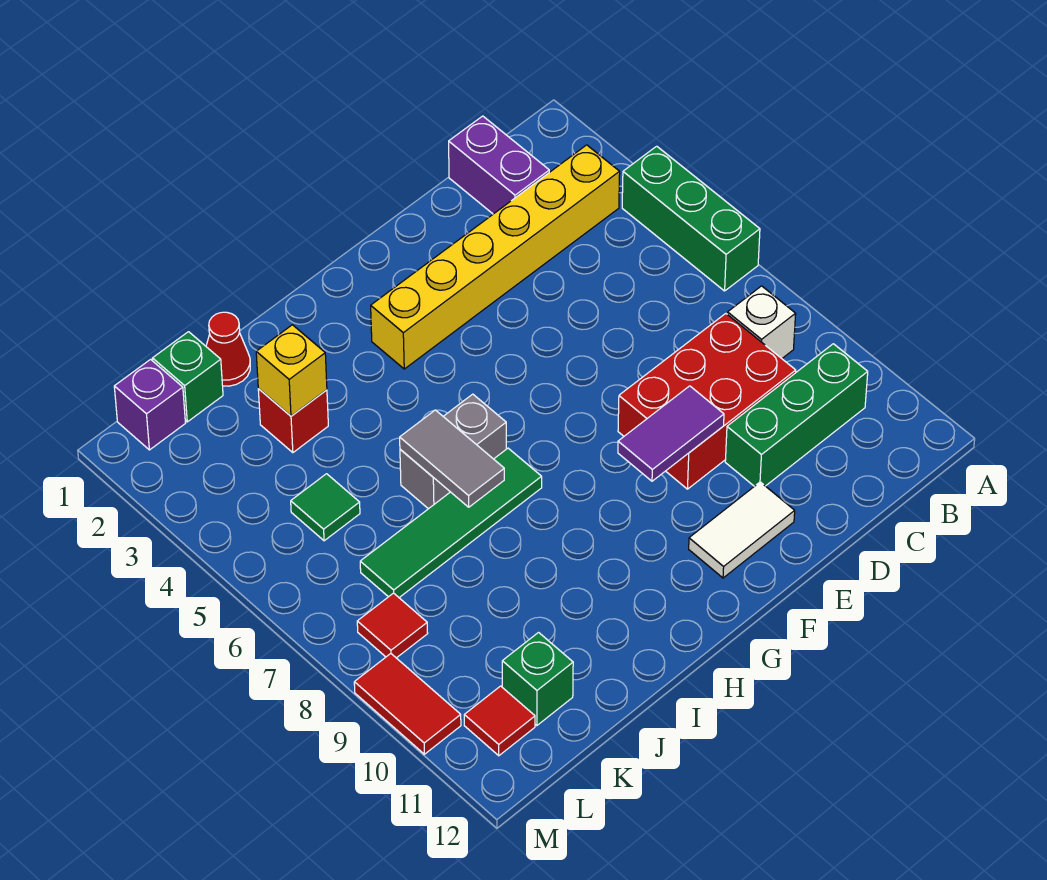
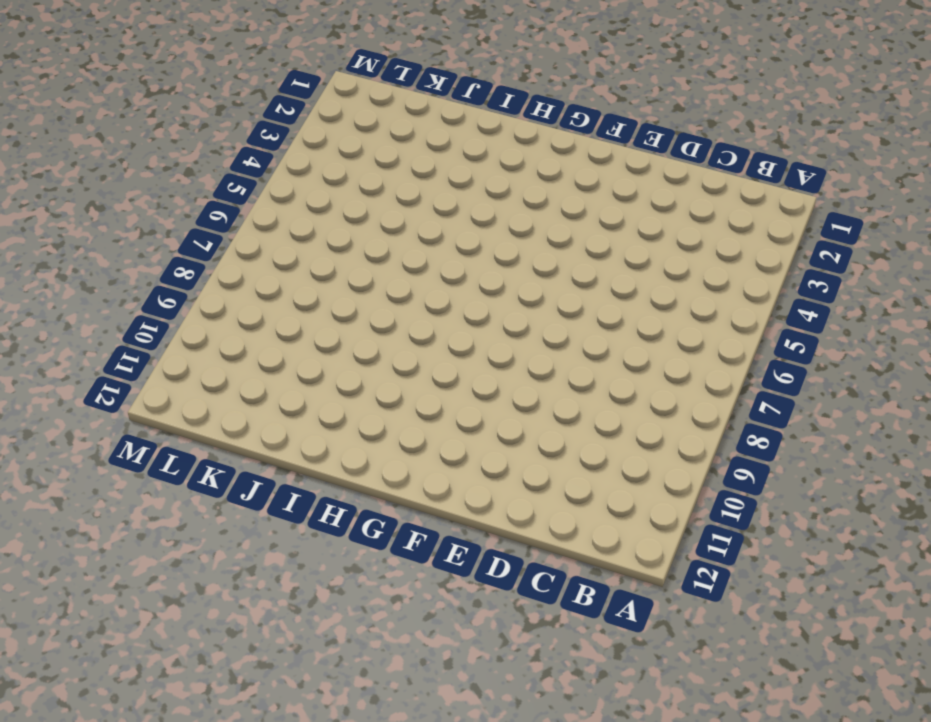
none -> green 1x3 brick [622,146,760,291]
none -> yellow 1x6 brick [371,145,620,369]
none -> white 1x1 brick [727,286,796,358]

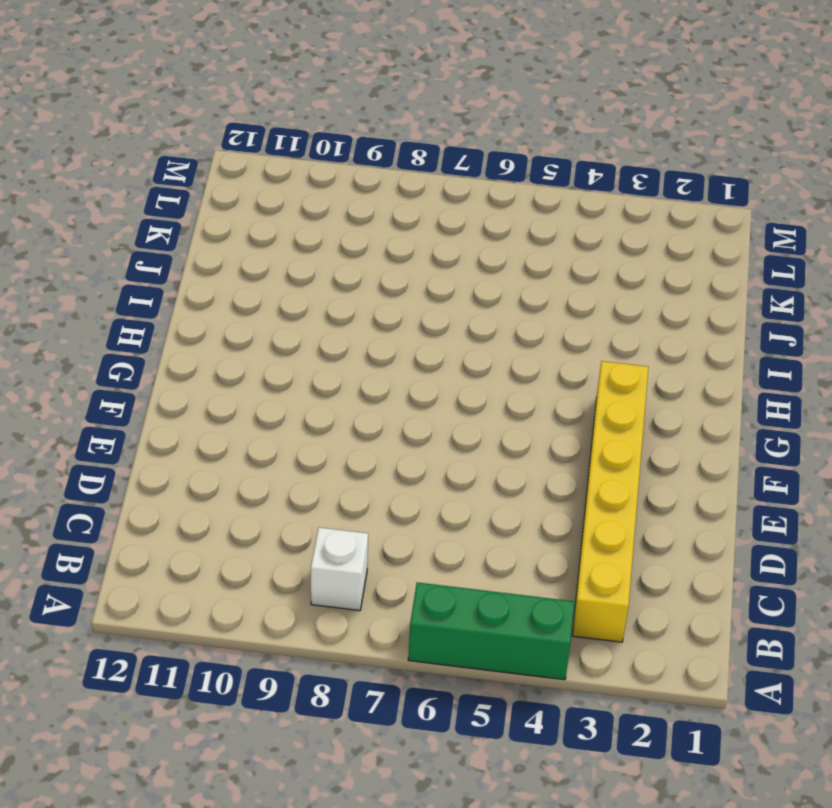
none -> green 1x3 brick [725,344,868,486]
none -> purple 1x2 brick [449,116,549,214]
none -> red 2x3 brick [618,314,796,489]

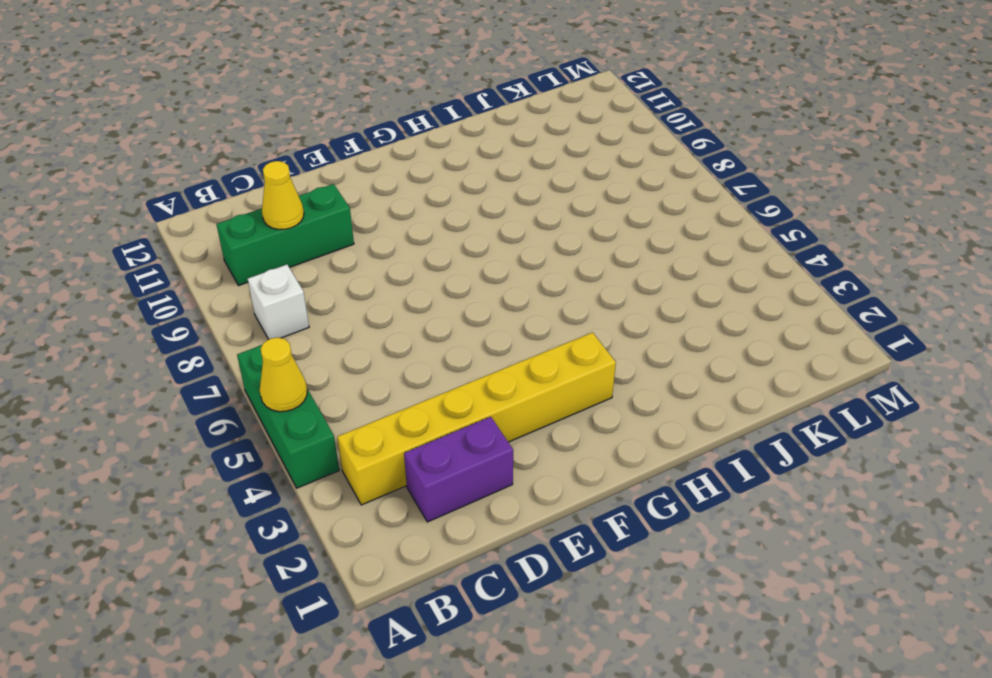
yellow 1x1 cone [260,337,307,412] -> none
purple 1x2 brick [404,417,513,522] -> purple 1x2 brick turned to [449,116,549,214]
yellow 1x1 cone [262,161,304,229] -> none
none -> red 2x3 brick [618,314,796,489]
none -> white 1x2 tile [689,482,795,578]
none -> grey 1x2 brick [400,394,506,509]

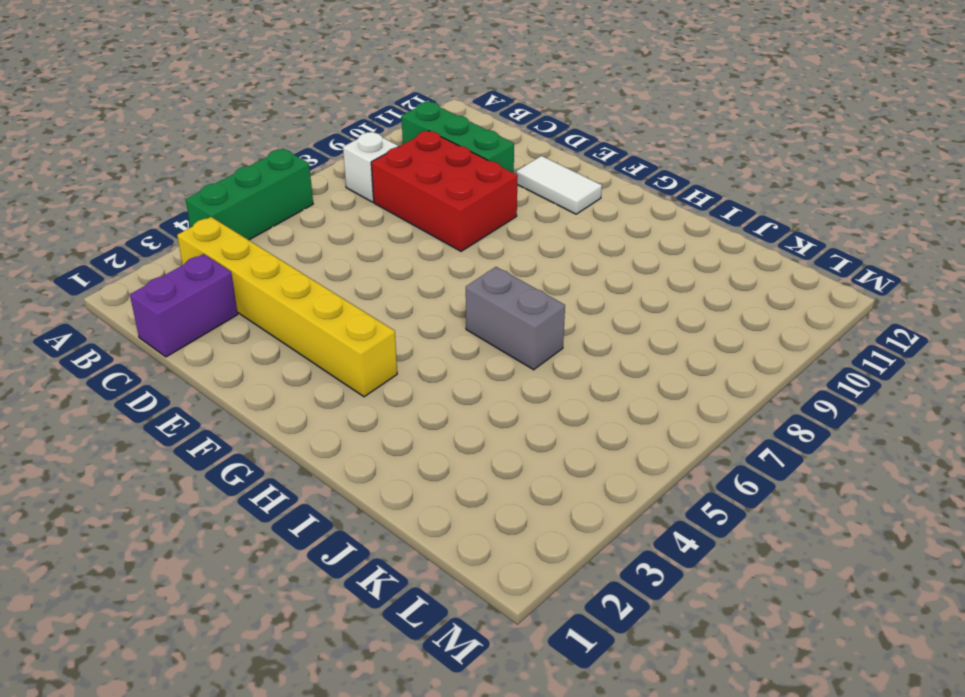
none -> green 1x4 tile [360,448,542,597]
none -> red 1x1 cone [206,312,250,386]
none -> red 1x1 brick [258,389,328,453]

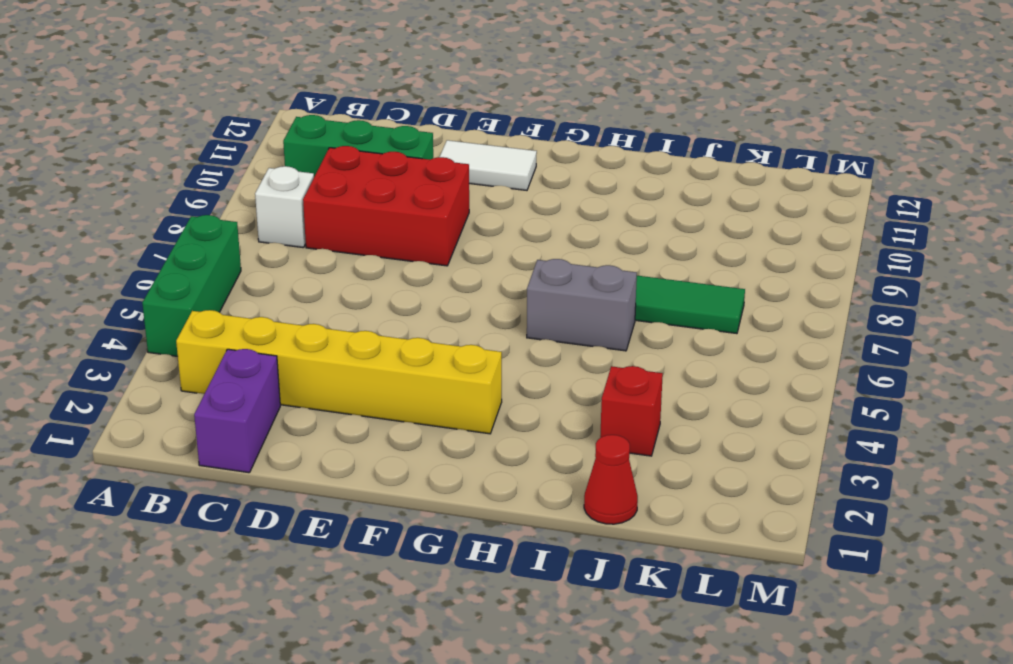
none -> green 1x1 brick [153,332,223,422]
none -> green 1x1 tile [291,474,360,541]
none -> green 1x1 brick [502,633,573,726]

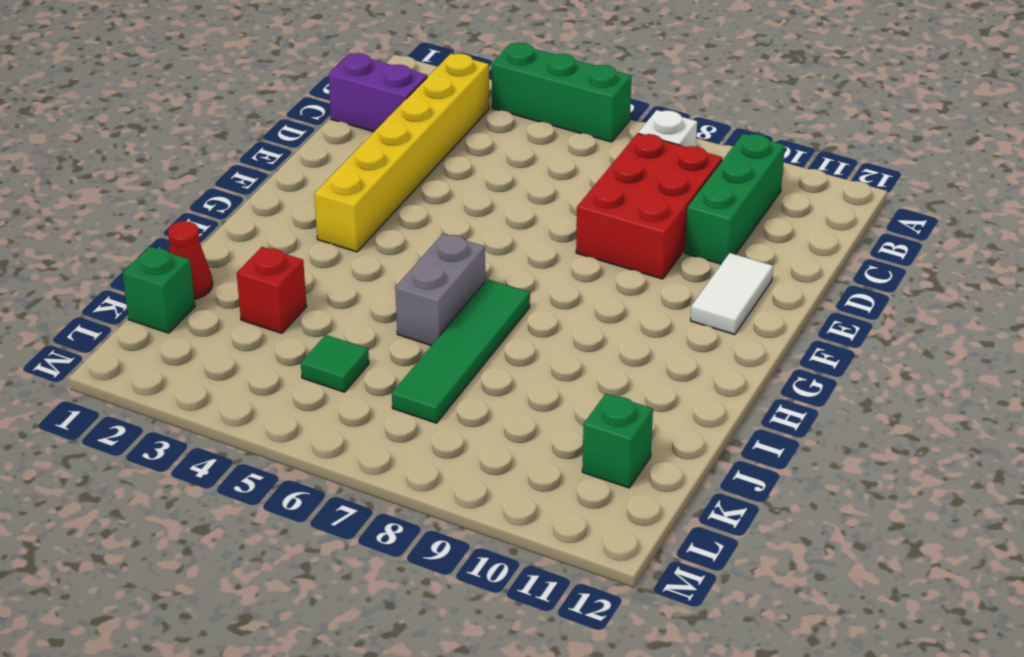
none -> purple 1x1 brick [114,359,185,450]
none -> red 1x1 tile [357,593,428,658]
none -> red 1x1 tile [464,686,535,756]

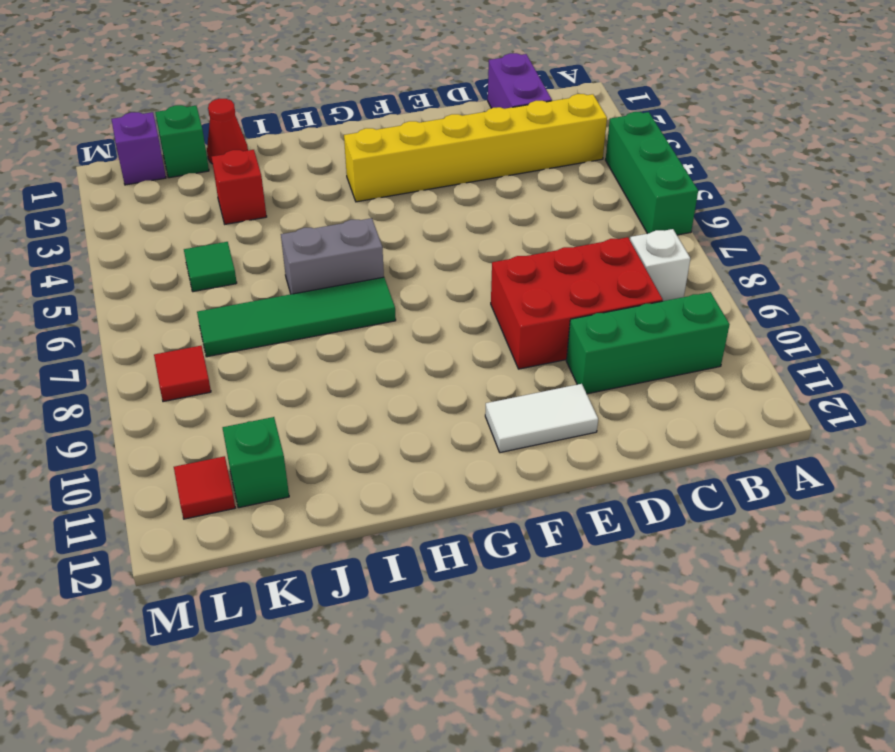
none -> red 1x2 tile [354,654,461,754]
none -> purple 1x2 tile [618,386,724,481]
none -> grey 1x2 tile [400,410,504,507]

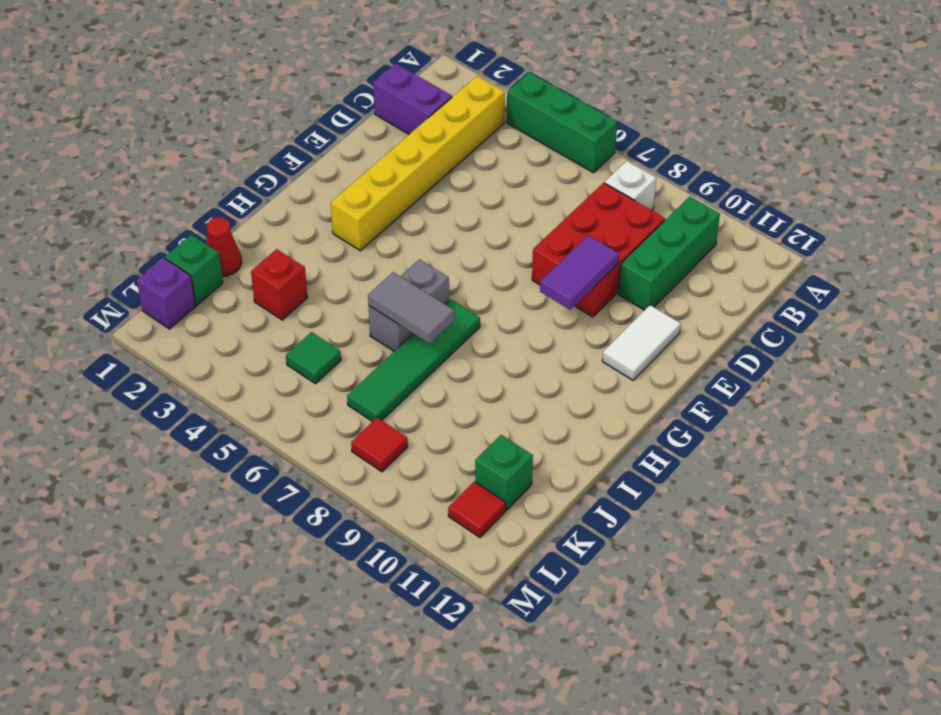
none -> red 1x2 tile [354,654,461,754]
none -> yellow 1x1 brick [256,325,327,416]

